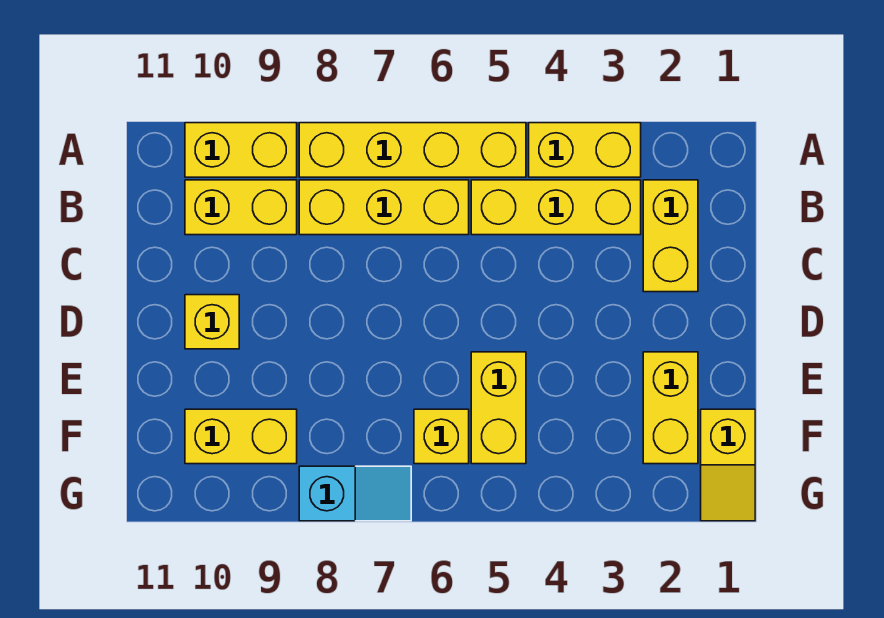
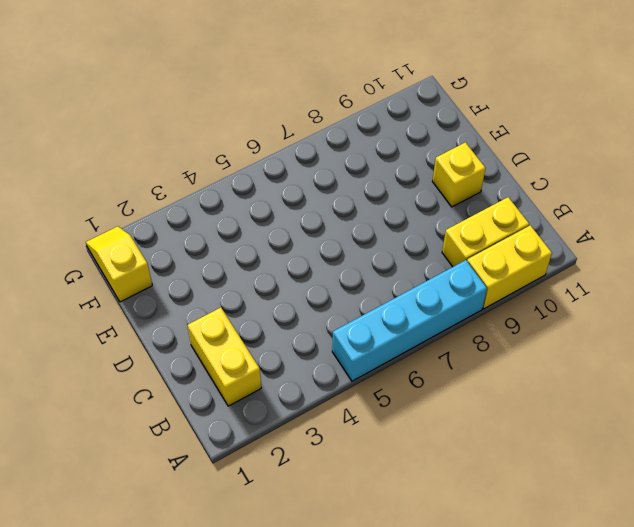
cyan 1x4 brick [332,260,487,381] -> yellow 1x4 brick [299,123,526,177]
none -> yellow 1x2 brick [529,123,641,177]
none -> yellow 1x3 brick [471,180,641,235]
none -> yellow 1x3 brick [299,180,469,235]

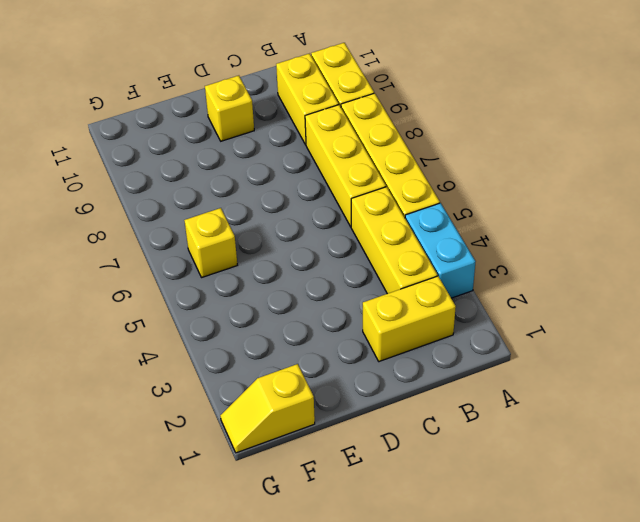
cyan 1x2 brick [405,203,476,298] -> yellow 1x2 brick [529,123,641,177]
none -> yellow 1x2 brick [643,352,698,464]
none -> yellow 1x2 brick [471,352,526,464]
none -> yellow 1x2 brick [185,409,297,464]

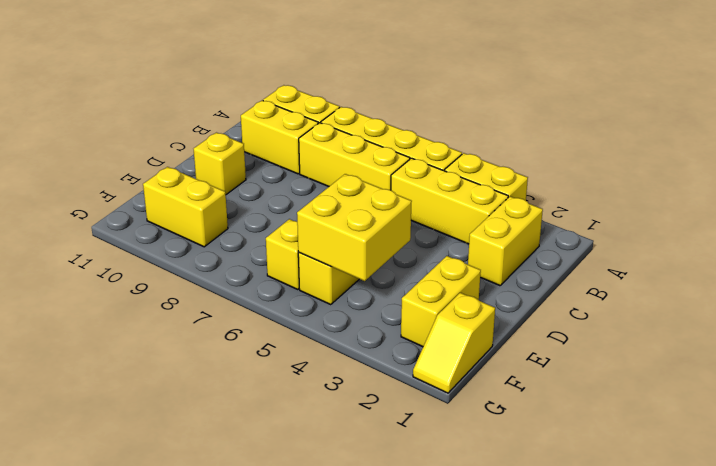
yellow 2x2 brick [297,174,412,281] -> none
none -> cyan 1x2 slope [299,466,411,521]

